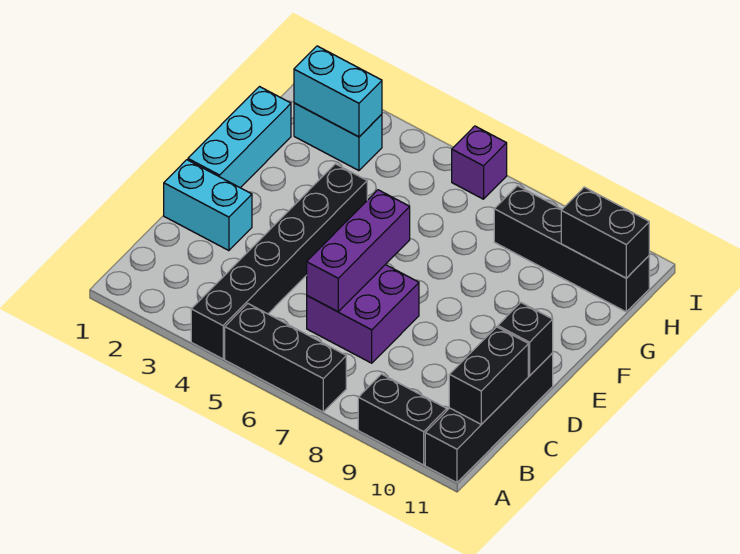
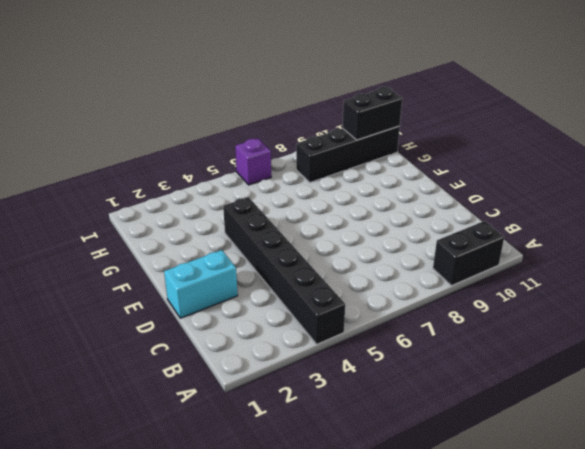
none -> black 1x3 brick [225,304,346,412]
none -> black 1x4 brick [425,353,553,483]
none -> purple 2x2 brick [307,265,419,363]

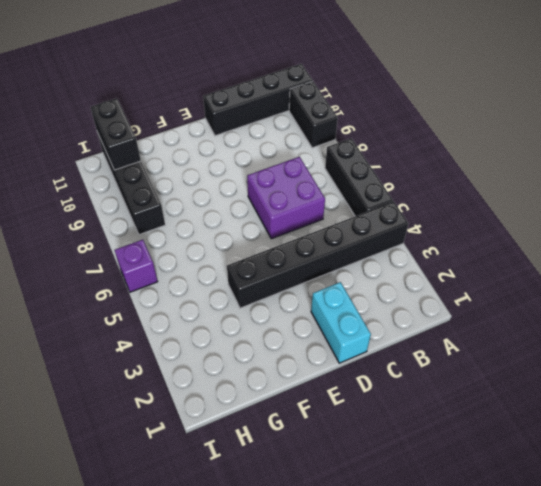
none -> cyan 1x3 brick [188,87,291,188]
none -> cyan 1x2 brick [294,103,382,171]
none -> black 1x2 brick [449,327,528,424]

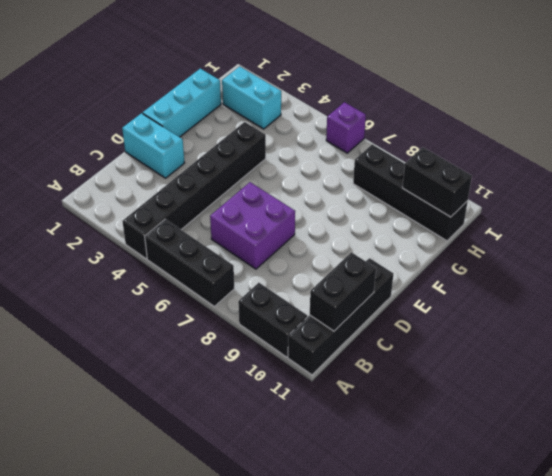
none -> purple 1x3 brick [307,190,410,312]
none -> black 1x1 brick [498,303,553,376]
none -> cyan 1x2 brick [294,46,382,137]

